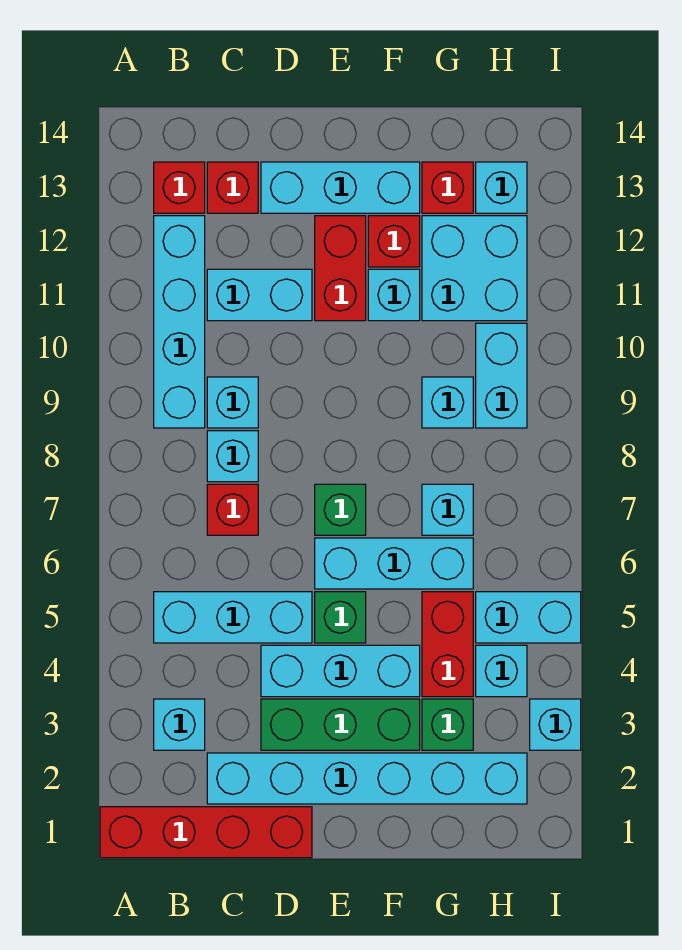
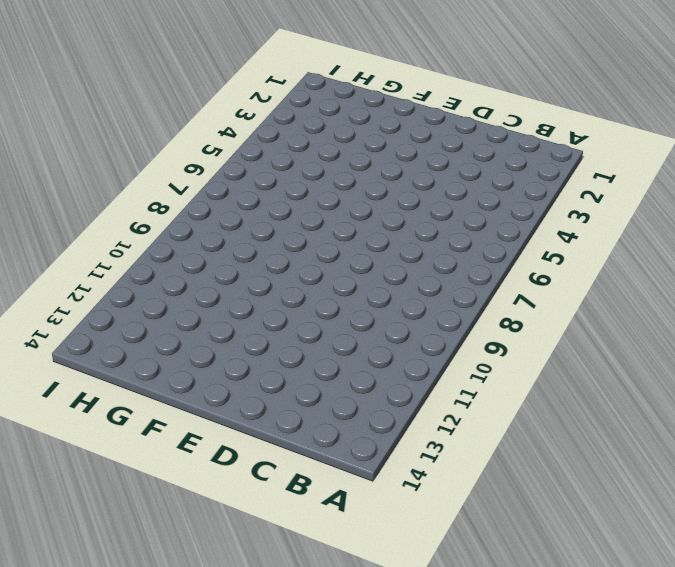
none -> red 1x4 brick [100,807,312,858]
none -> cyan 1x1 brick [154,699,205,750]
none -> cyan 1x3 brick [154,592,312,643]
none -> cyan 1x4 brick [154,216,205,428]

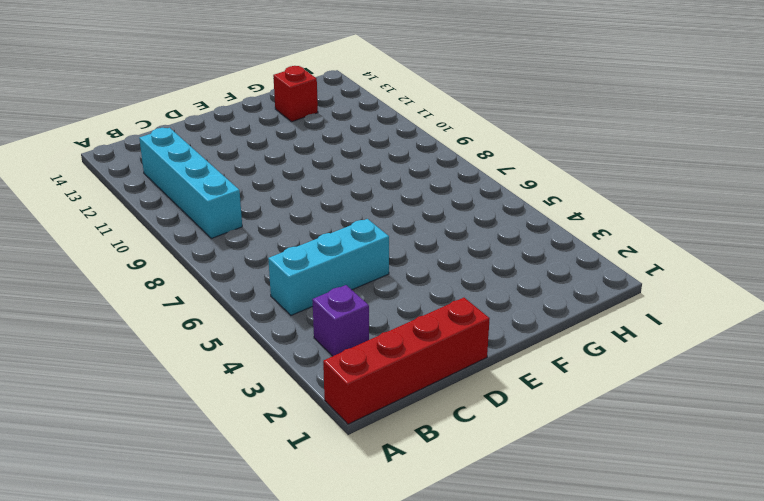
purple 1x1 brick [312,285,369,356] -> cyan 1x1 brick [154,699,205,750]
none -> red 1x1 brick [154,162,205,213]
none -> cyan 1x6 brick [207,753,527,804]
none -> red 1x1 brick [207,484,258,535]
none -> cyan 1x1 brick [207,431,258,482]

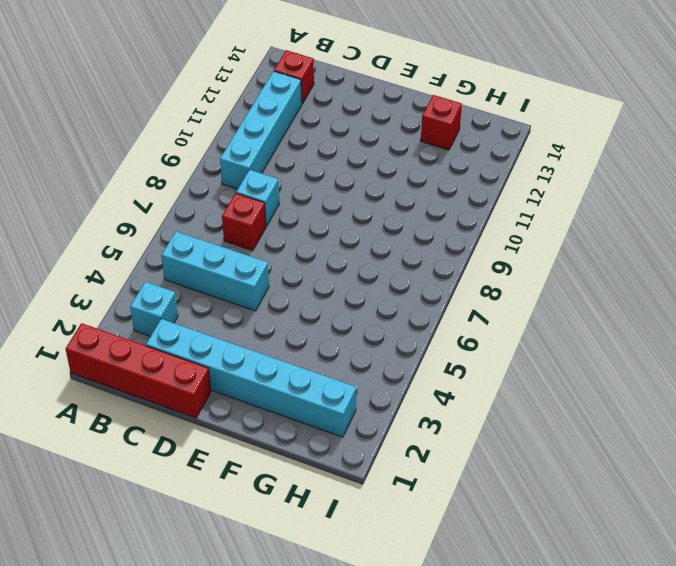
none -> cyan 1x1 brick [207,377,258,428]
none -> cyan 1x2 brick [207,269,312,321]
none -> red 1x1 brick [207,162,258,213]
none -> green 1x3 brick [261,699,420,750]

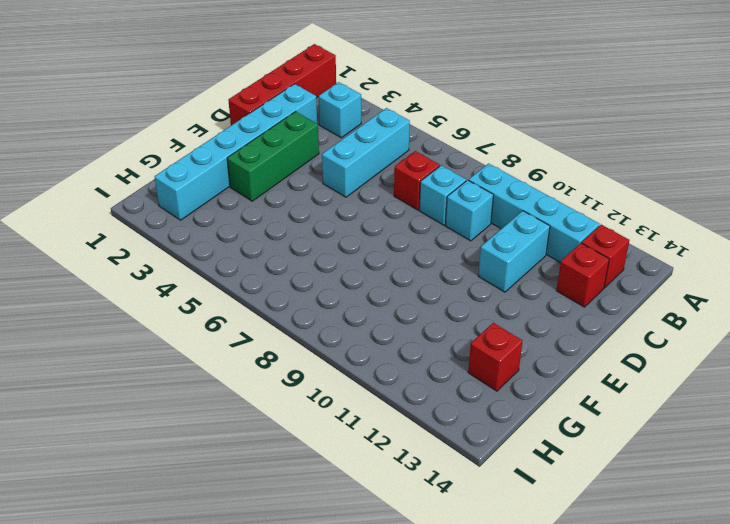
none -> cyan 1x3 brick [261,645,420,697]
none -> cyan 1x3 brick [261,162,420,213]
none -> green 1x1 brick [315,592,366,643]
none -> cyan 1x3 brick [315,538,473,589]

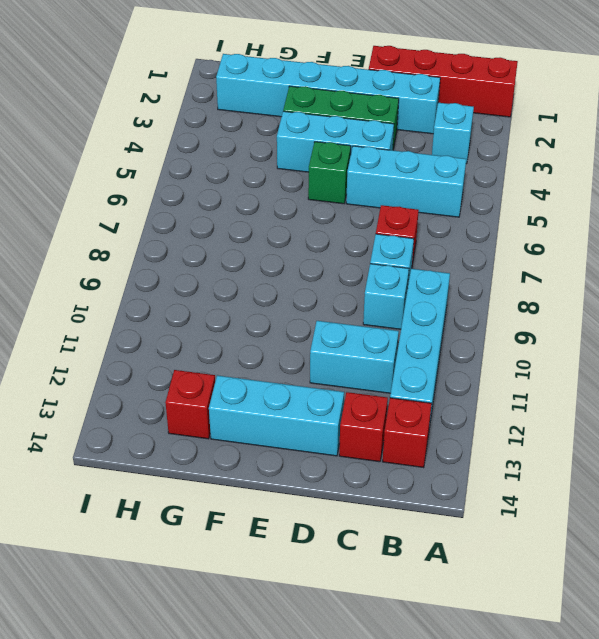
none -> cyan 1x3 brick [315,538,473,589]
none -> green 1x1 brick [315,484,366,535]
none -> red 1x2 brick [315,216,366,321]
none -> cyan 1x1 brick [368,269,420,321]

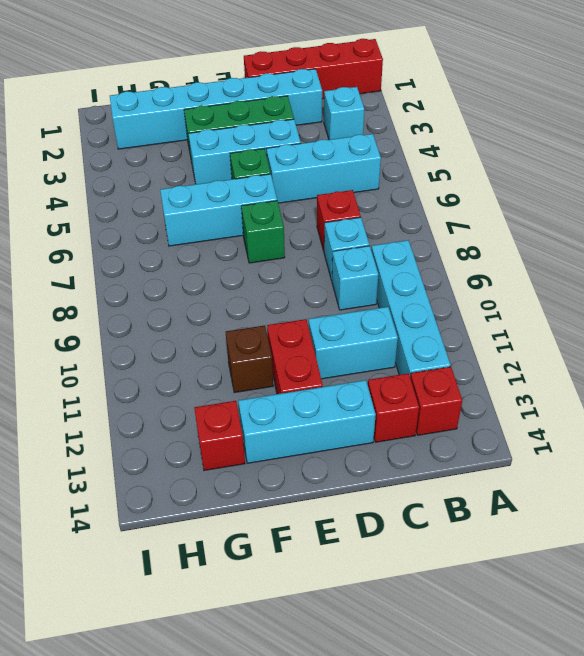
brown 1x1 brick [226,325,273,393] -> cyan 1x1 brick [368,269,420,321]
none -> red 1x1 brick [368,216,420,267]
none -> green 1x1 brick [422,699,473,750]
none -> red 1x2 brick [422,592,473,697]
none -> cyan 1x1 brick [422,484,473,535]

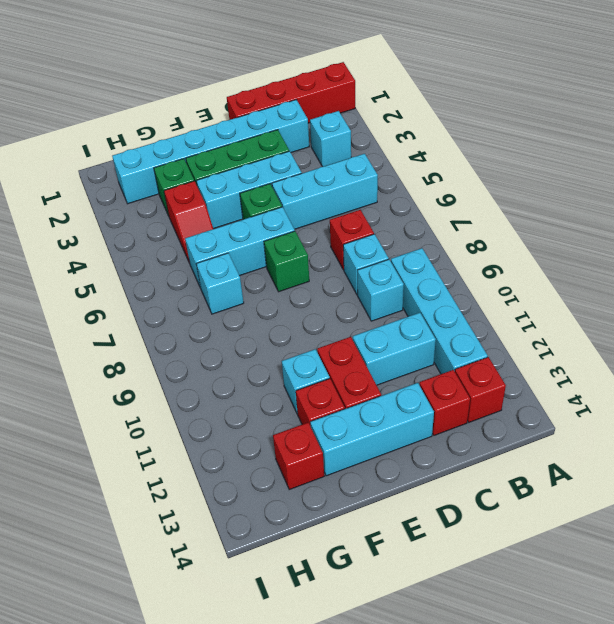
red 1x2 slope [164,181,213,263] -> red 1x2 brick [422,592,473,697]
none -> cyan 1x1 brick [422,377,473,428]
none -> cyan 2x2 brick [422,216,527,321]
none -> cyan 1x1 brick [476,645,527,697]
none -> cyan 1x2 brick [476,592,581,643]

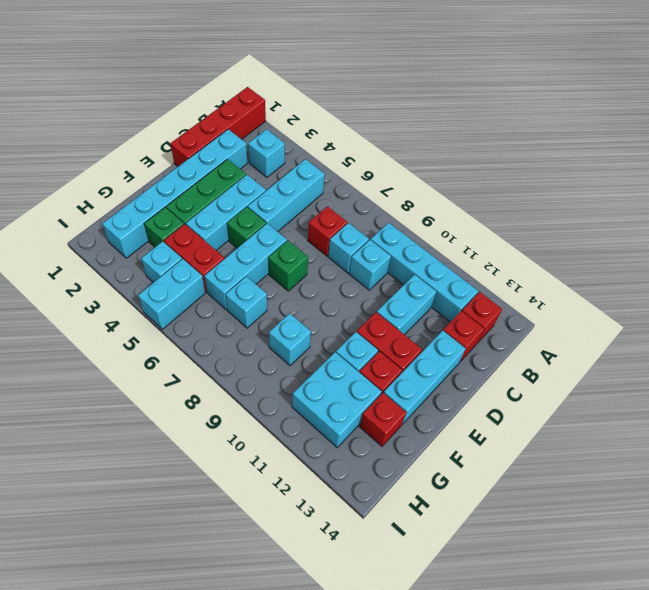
none -> cyan 1x2 brick [476,323,527,428]
none -> cyan 1x1 brick [476,162,527,213]
none -> cyan 1x1 brick [530,699,581,750]

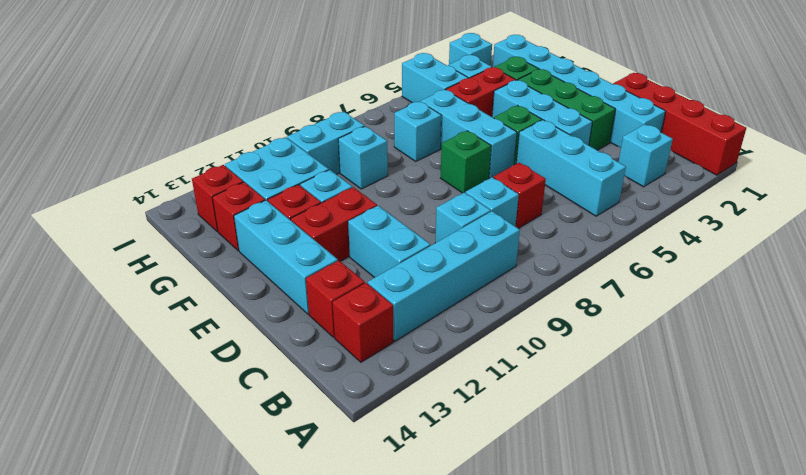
red 1x1 brick [192,165,243,232] -> cyan 1x1 brick [476,162,527,213]

